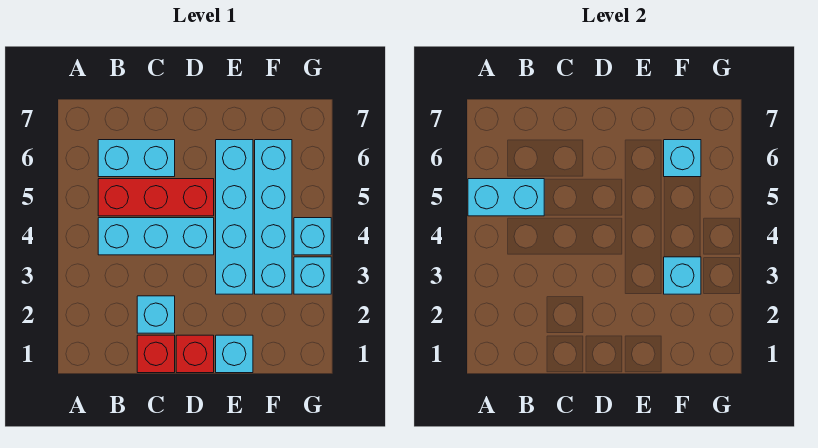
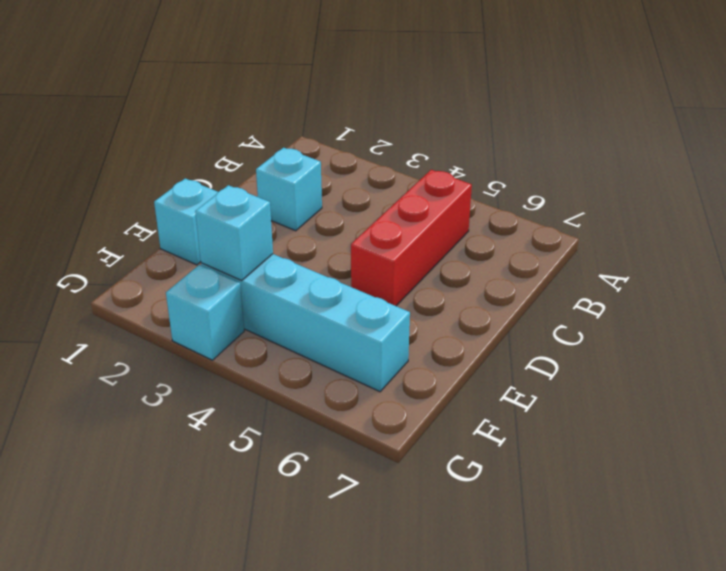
none -> cyan 1x3 brick [98,218,214,255]
none -> cyan 1x2 brick [98,140,175,177]
none -> red 1x1 brick [137,335,175,373]

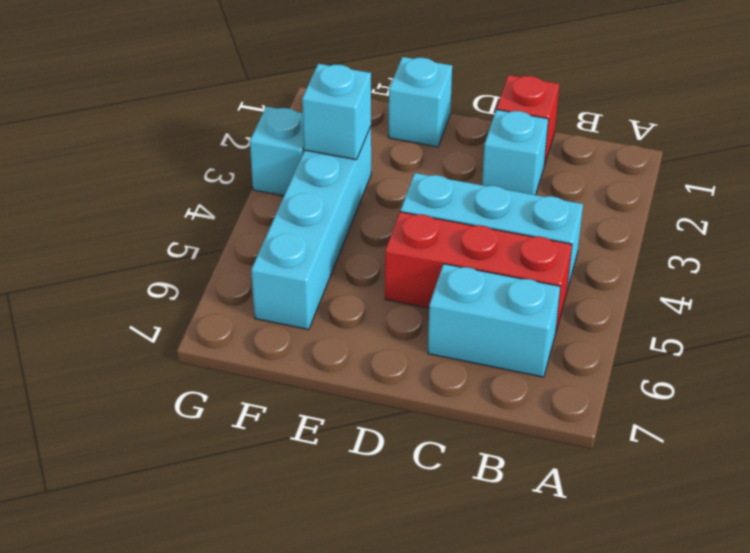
none -> red 1x1 brick [176,335,214,373]
none -> cyan 1x4 brick [216,140,253,294]
none -> cyan 1x1 brick [294,218,331,255]

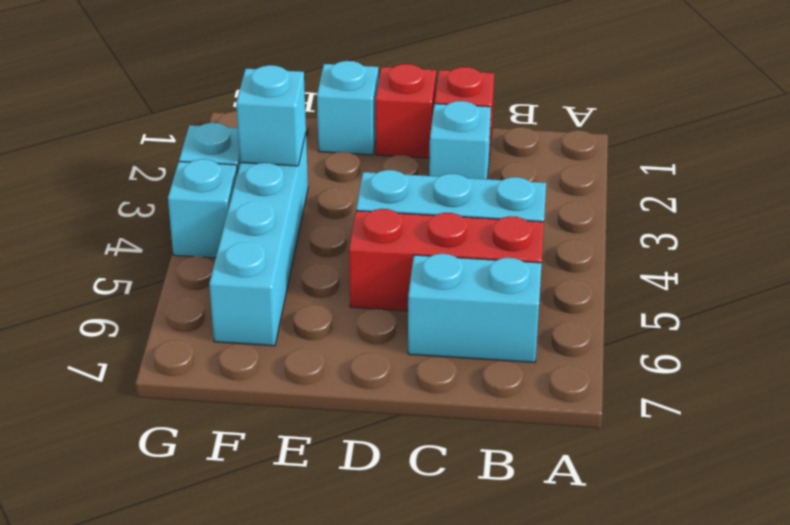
none -> cyan 1x4 brick [216,140,253,294]
none -> cyan 1x2 brick [468,179,544,216]
none -> cyan 1x1 brick [664,140,701,177]

